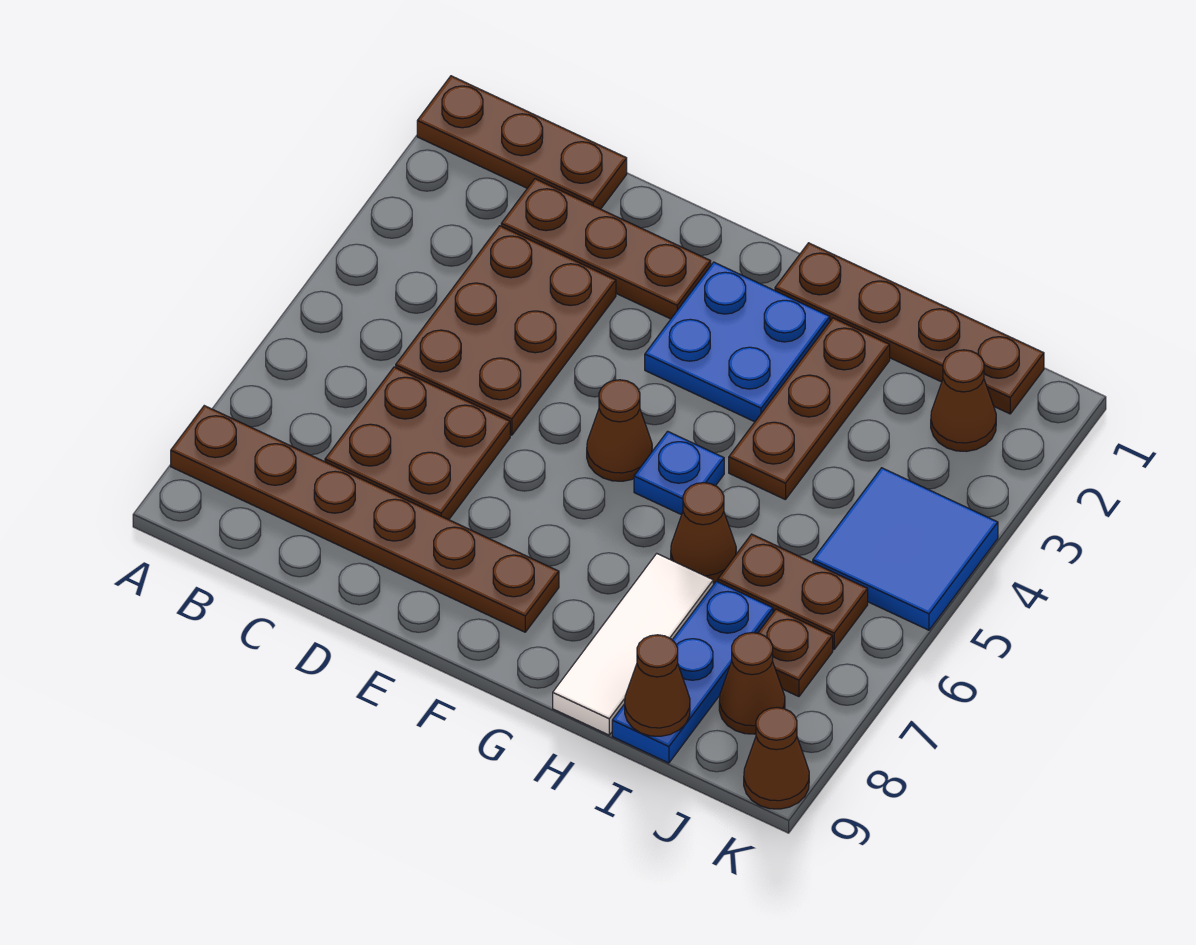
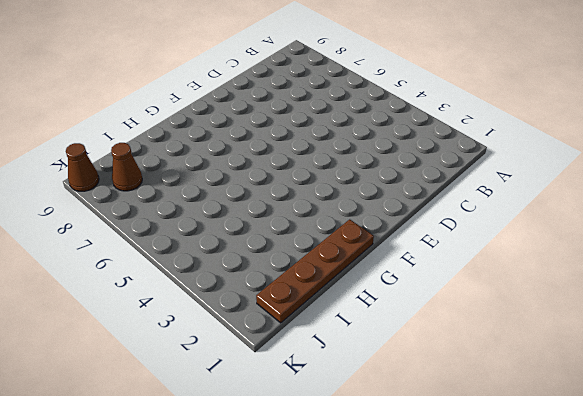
none -> brown 1x3 plate [417,76,627,209]
none -> brown 1x6 plate [171,406,559,632]
none -> brown 1x3 plate [501,179,711,319]

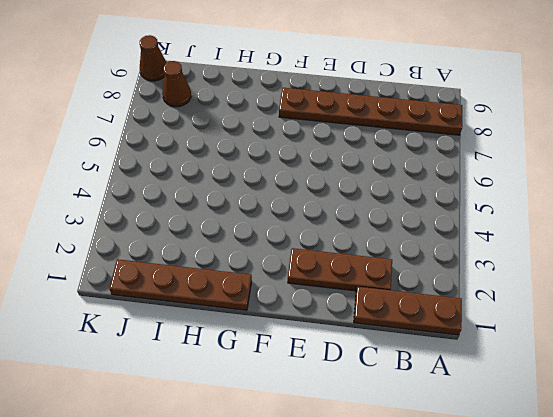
none -> brown 2x3 plate [396,226,616,435]
none -> brown 2x2 plate [325,367,510,520]
none -> blue 2x2 plate [645,262,830,422]

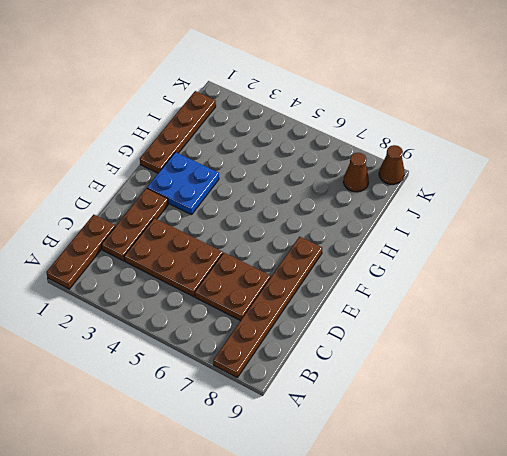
none -> brown 1x1 cone [587,380,652,481]
none -> blue 1x1 plate [634,431,724,515]
none -> brown 1x3 plate [729,318,890,500]

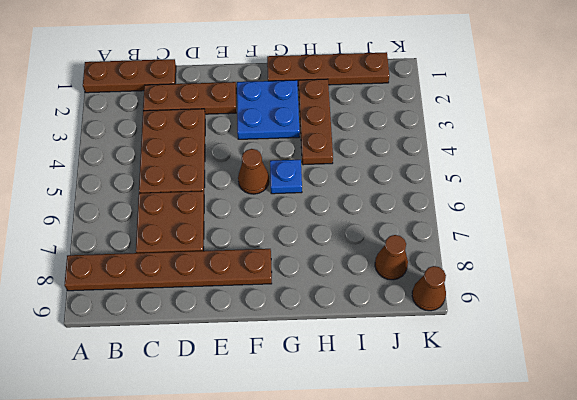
none -> brown 1x1 cone [671,483,736,583]
none -> white 1x3 tile [553,554,713,735]
none -> brown 1x2 plate [718,534,868,649]

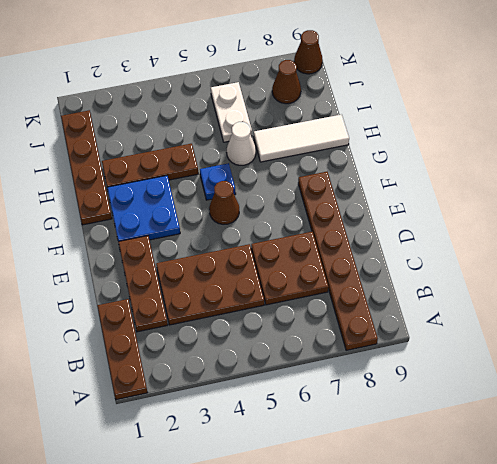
white 1x1 cone [227,122,256,165] -> brown 1x1 cone [671,483,736,583]
white 1x2 plate [211,82,252,142] -> brown 1x2 plate [718,534,868,649]
none -> blue 1x3 plate [612,581,773,763]
none -> brown 1x1 cone [931,350,996,451]
none -> blue 2x2 tile [813,468,998,630]

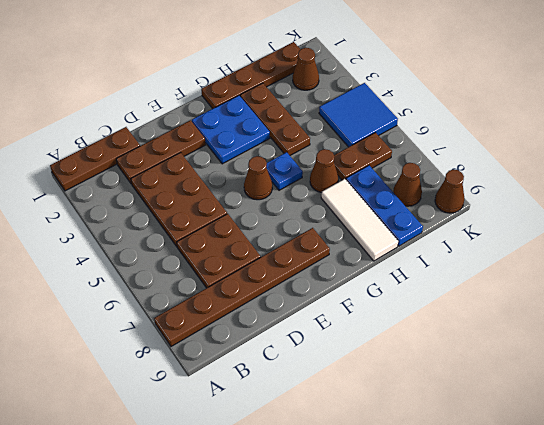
none -> brown 1x1 plate [758,609,833,697]
none -> brown 1x1 cone [625,635,690,736]

